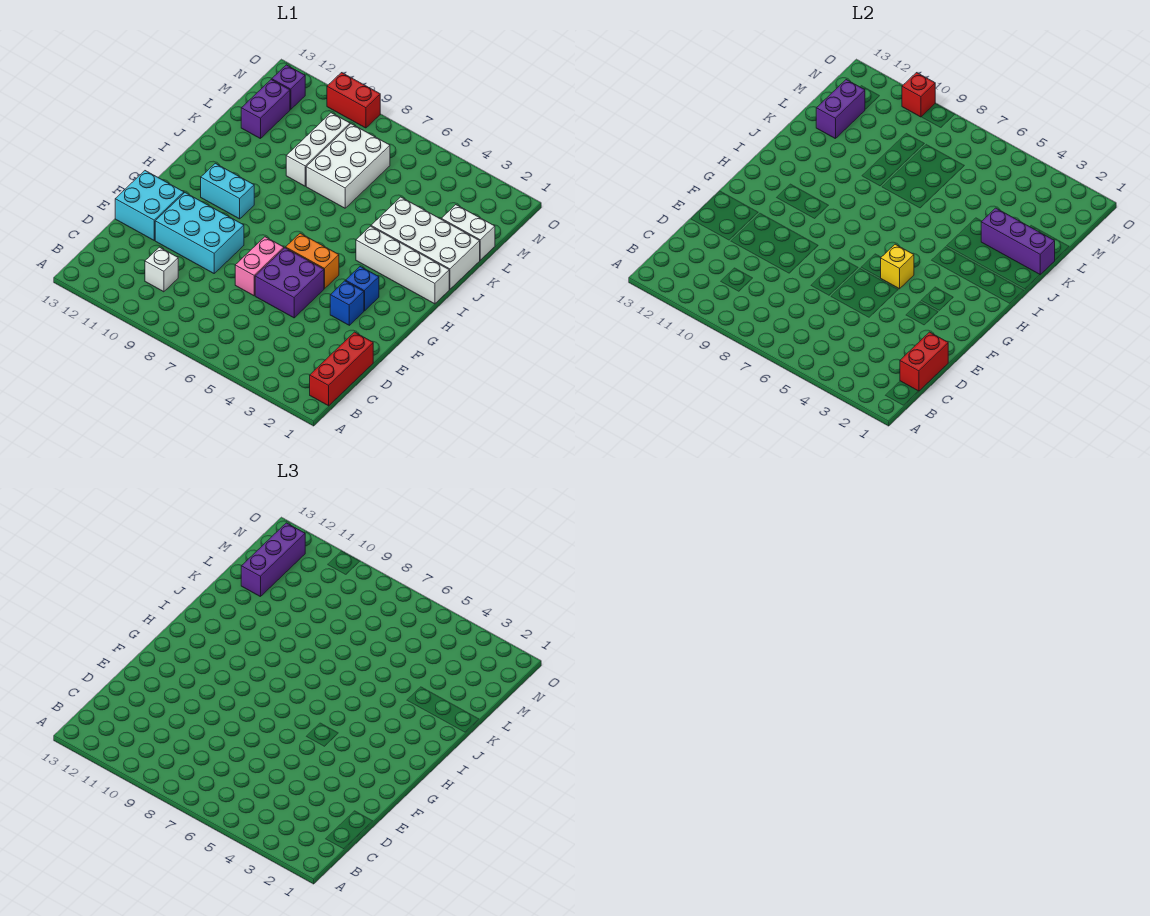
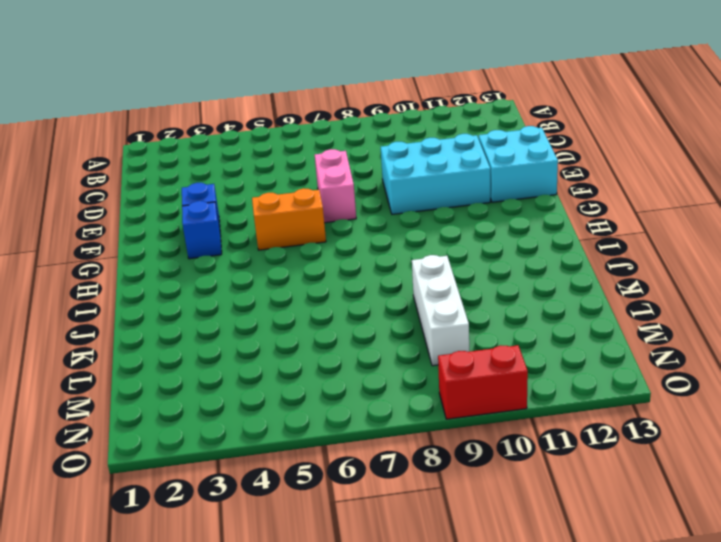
none -> red 1x3 brick [310,332,373,406]
none -> white 1x1 brick [145,247,178,292]
none -> purple 2x2 brick [255,248,324,318]

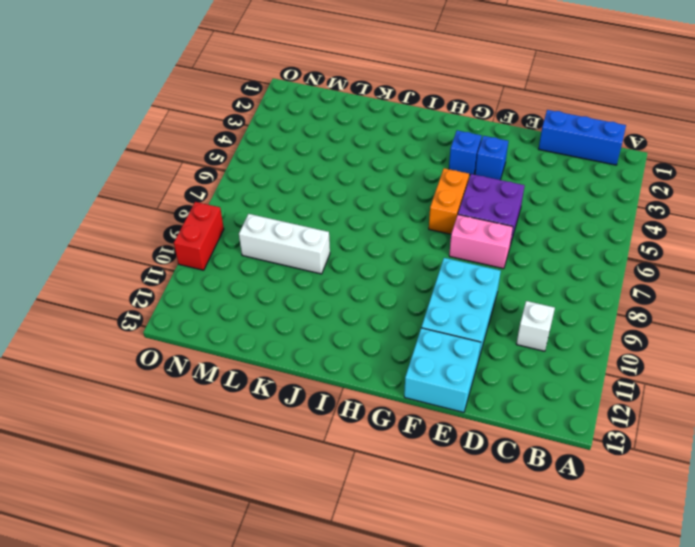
blue 1x3 brick [539,110,626,165] -> red 1x3 brick [310,332,373,406]
none -> cyan 1x2 brick [201,163,254,219]
none -> white 1x4 brick [356,226,449,304]
none -> white 2x4 brick [371,197,480,289]

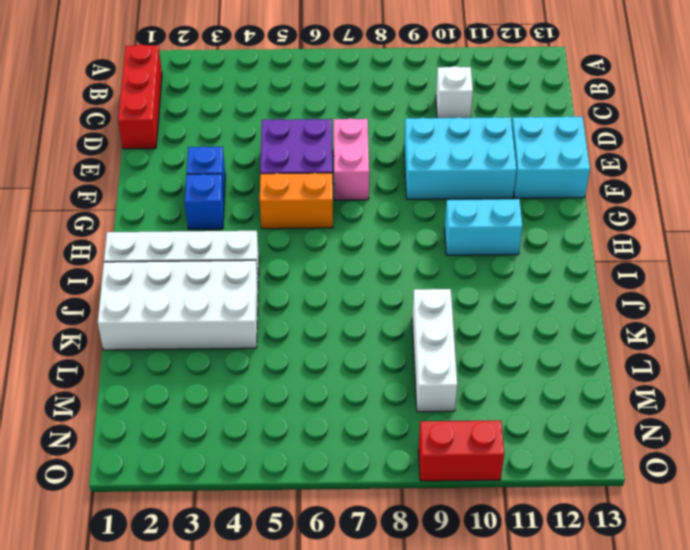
none -> white 2x3 brick [306,124,390,208]
none -> white 1x2 brick [441,205,495,260]
none -> purple 1x2 brick [241,79,290,139]

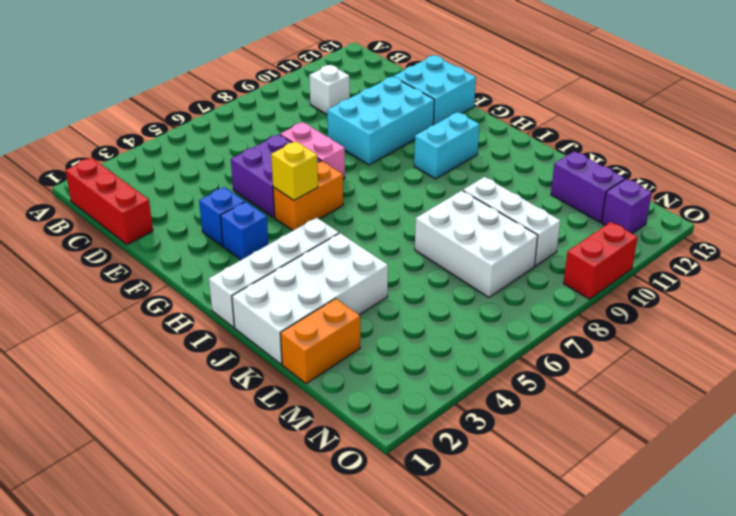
orange 1x2 brick [280,299,360,384] -> white 1x2 brick [441,205,495,260]
none -> red 1x2 brick [900,332,948,391]
none -> purple 1x3 brick [981,208,1055,275]
none -> purple 1x2 brick [816,80,865,139]

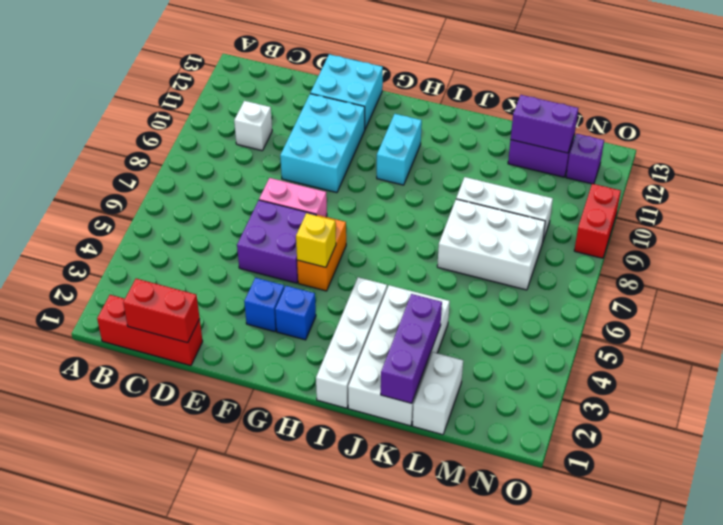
none -> red 1x1 brick [902,73,935,117]
none -> purple 1x3 brick [241,523,305,597]

